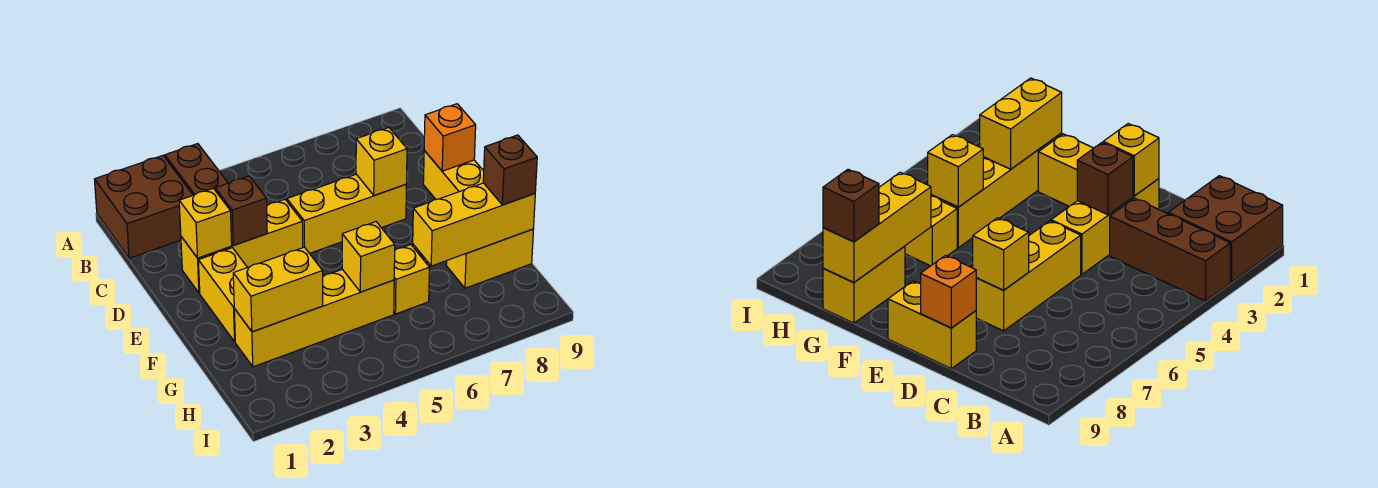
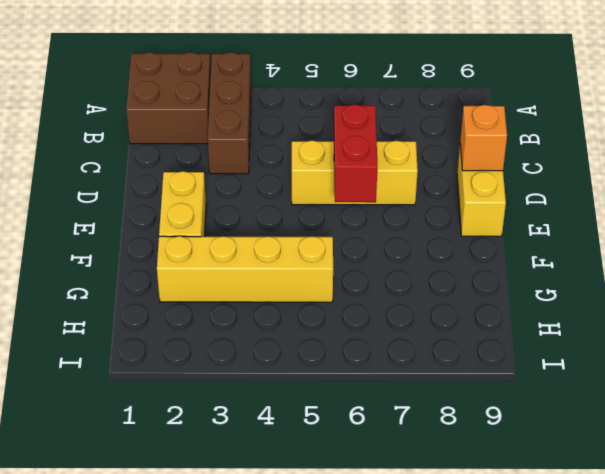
red 1x2 brick [334,105,377,202] -> none
none -> yellow 1x3 brick [181,199,303,293]
none -> yellow 1x1 brick [394,245,430,314]
none -> yellow 1x2 brick [446,229,534,288]

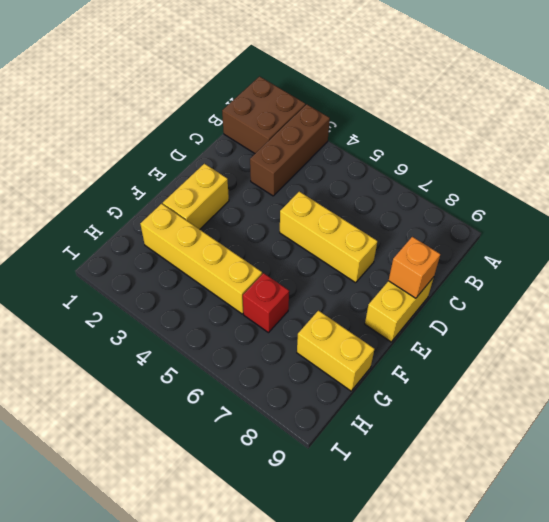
red 1x1 brick [243,273,289,333] -> yellow 1x1 brick [394,245,430,314]
none -> yellow 1x3 brick [181,199,303,293]
none -> yellow 1x1 brick [179,188,232,258]
none -> brown 1x1 brick [215,176,267,245]

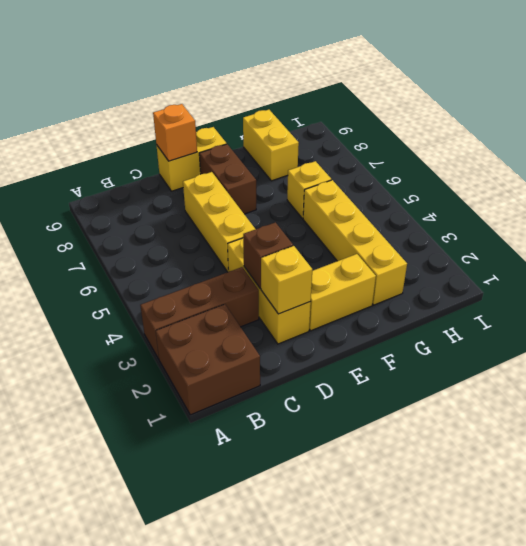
brown 1x2 brick [199,144,256,214] -> none
none -> yellow 1x1 brick [356,128,407,195]
none -> yellow 1x2 brick [233,247,323,332]
none -> yellow 1x1 brick [342,222,395,292]

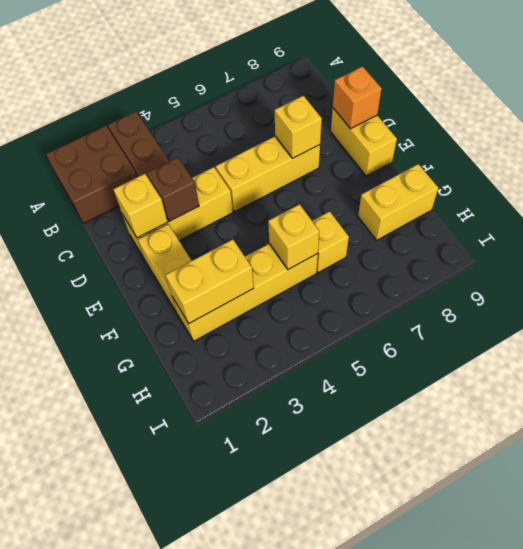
none -> yellow 1x3 brick [413,183,535,266]
none -> brown 1x1 brick [483,135,537,205]

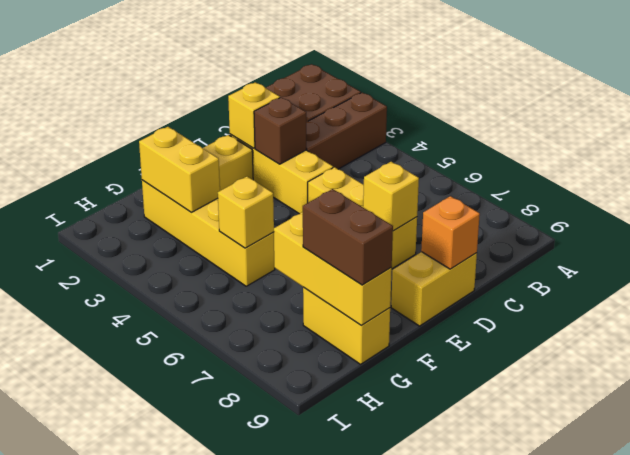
brown 1x2 brick [303,189,393,285] -> brown 1x1 brick [483,135,537,205]
none -> yellow 1x1 brick [394,245,430,314]

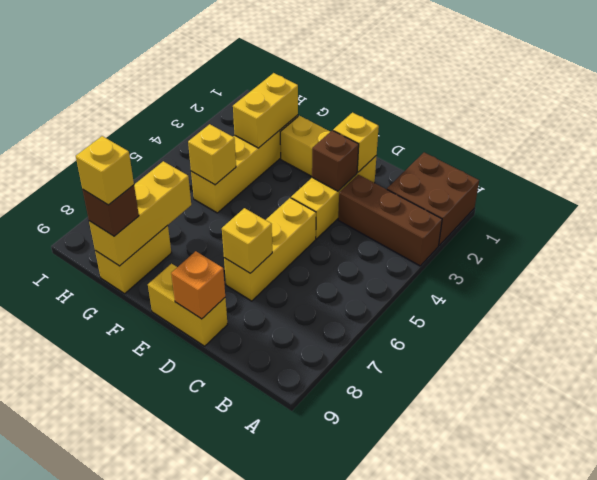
yellow 1x1 brick [76,136,134,205] -> yellow 1x1 brick moved to [394,245,430,314]

